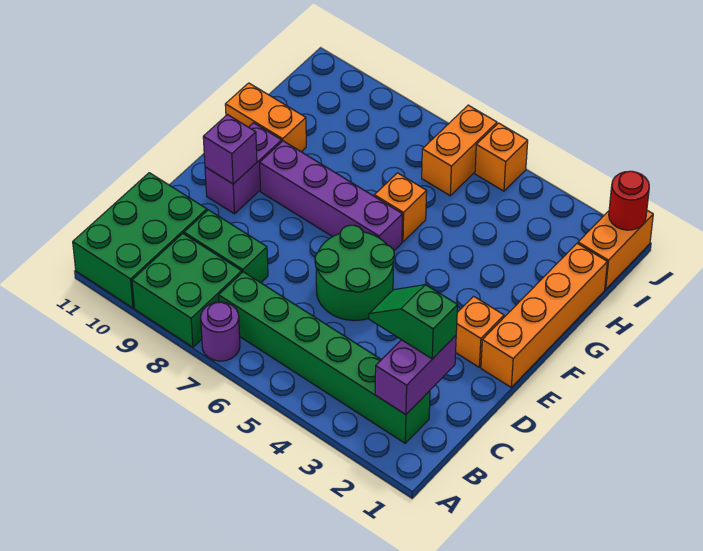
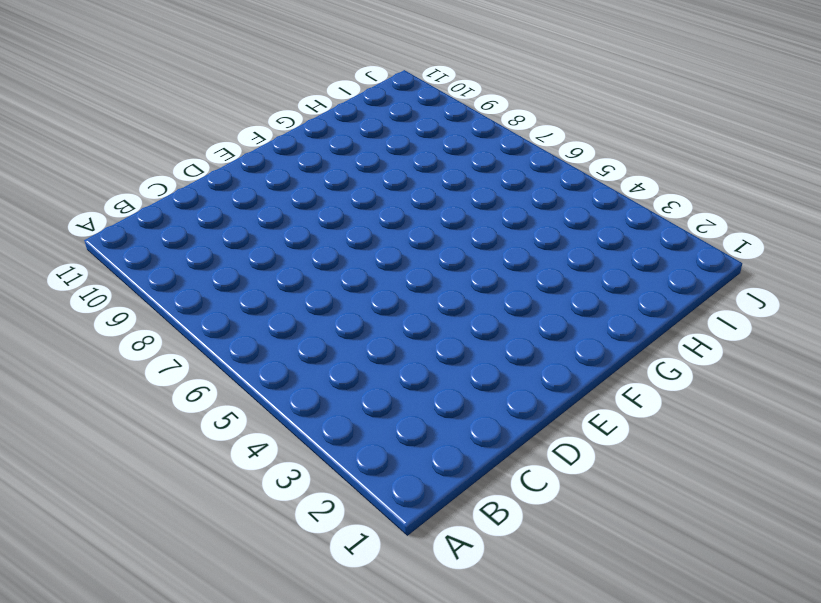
none -> purple 1x1 round brick [201,302,240,361]
none -> green 2x2 brick [132,233,242,347]
none -> green 2x3 brick [73,173,207,308]

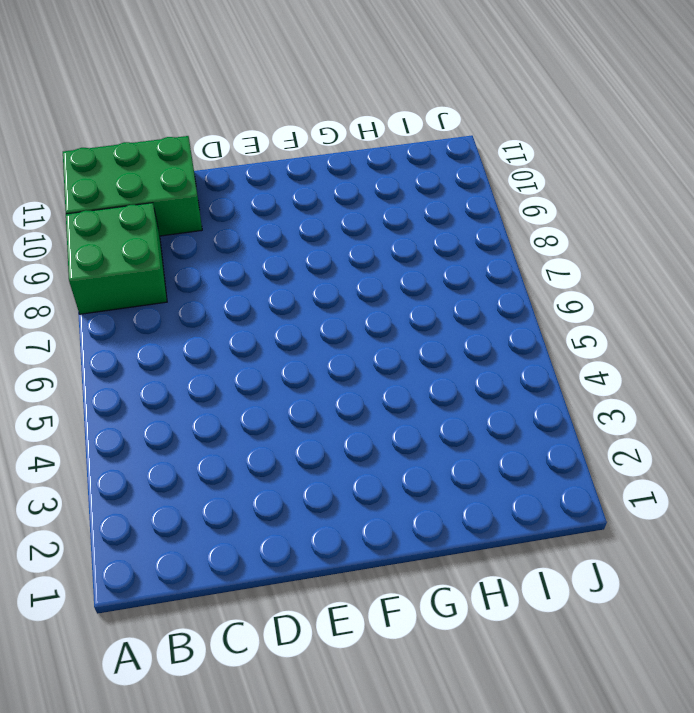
none -> purple 1x1 round brick [201,302,240,361]
none -> green 1x6 brick [219,272,430,443]
none -> green 1x2 brick [184,210,268,283]

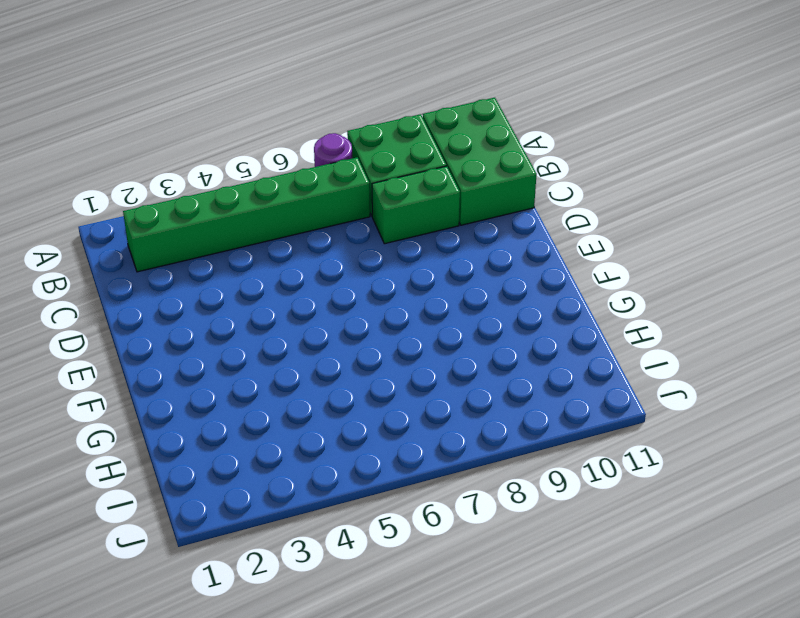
none -> green 2x2 round brick [315,225,395,321]
none -> orange 1x4 brick [481,243,607,387]
none -> orange 1x1 brick [456,296,504,367]

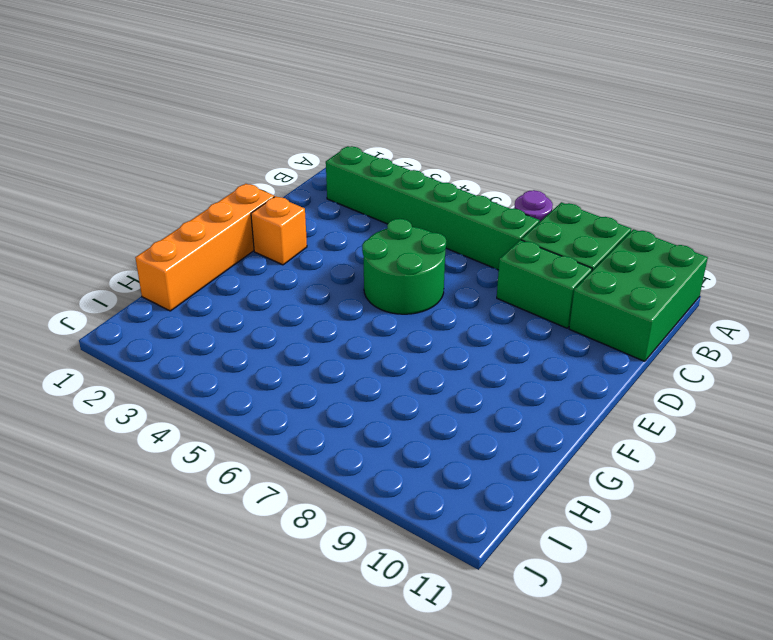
none -> purple 1x2 brick [205,123,282,214]
none -> purple 1x4 brick [260,141,402,250]
none -> orange 1x1 brick [374,173,427,242]

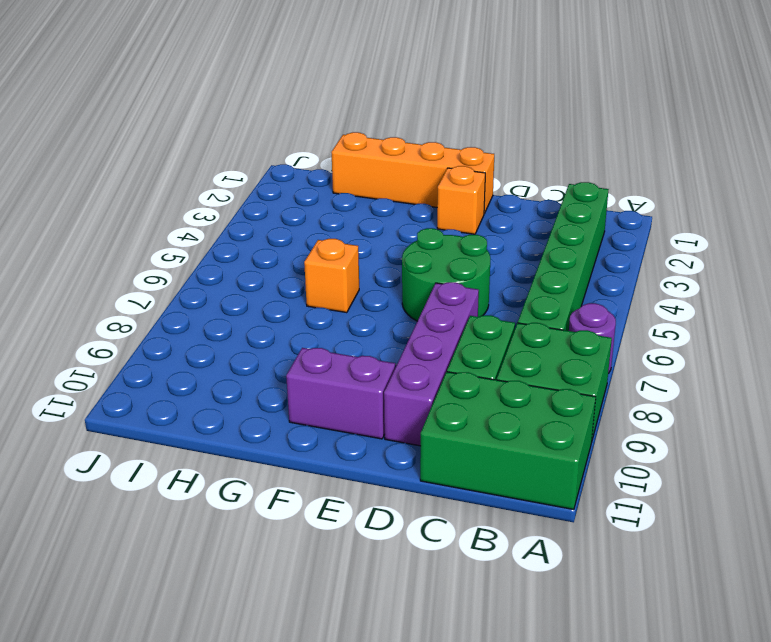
purple 1x4 brick [384,282,479,446] -> purple 1x4 brick moved to [260,141,402,250]
none -> orange 1x2 brick [225,83,306,152]
none -> orange 1x2 brick [578,210,653,289]
none -> orange 1x2 brick [422,105,497,196]

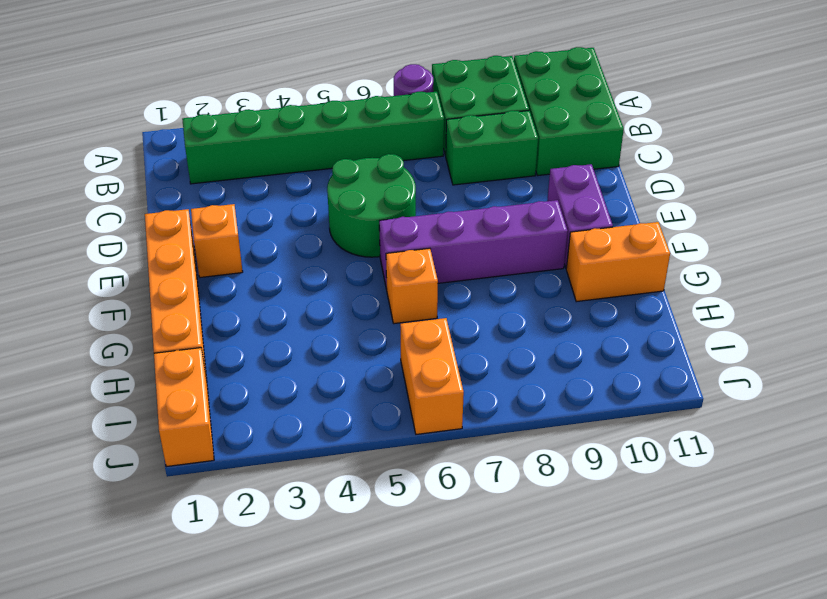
none -> orange 1x1 brick [475,123,528,191]
none -> purple 1x2 brick [375,336,456,415]
none -> purple 1x1 brick [203,115,257,184]

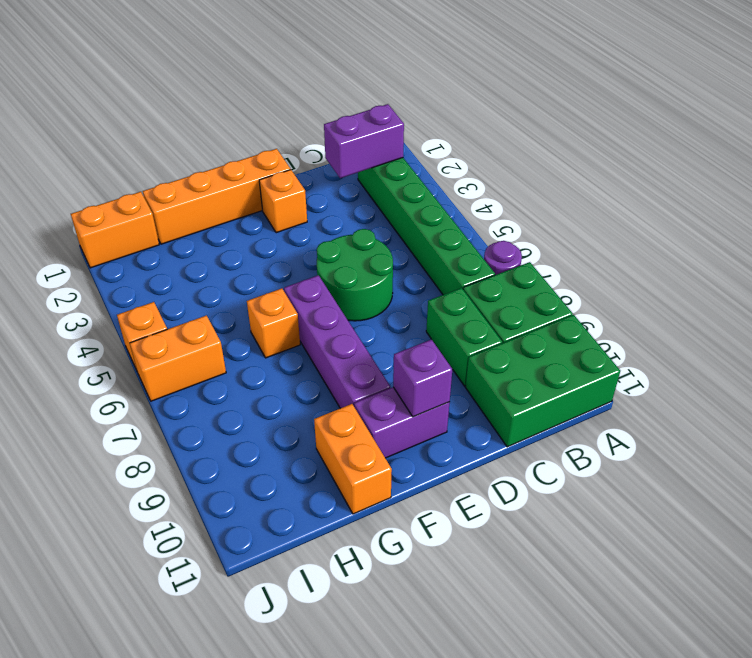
none -> red 1x1 round brick [609,171,649,230]
none -> green 1x2 slope [369,285,458,359]

